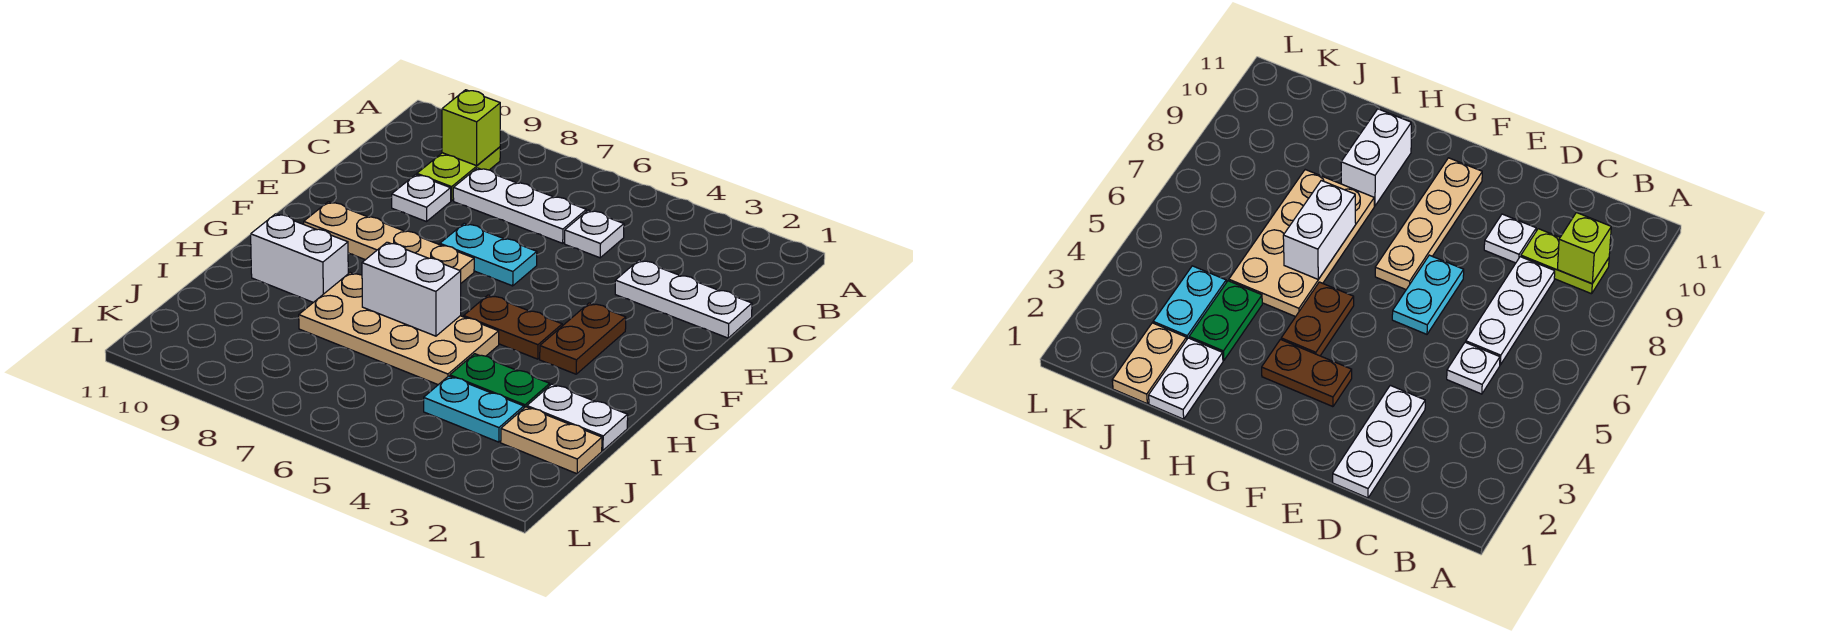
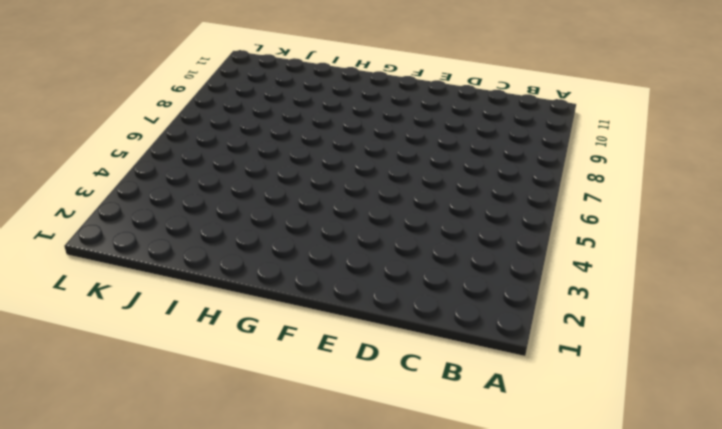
none -> lime 1x2 plate [417,147,500,201]
none -> white 1x1 plate [565,210,624,258]
none -> white 1x3 plate [453,168,586,243]

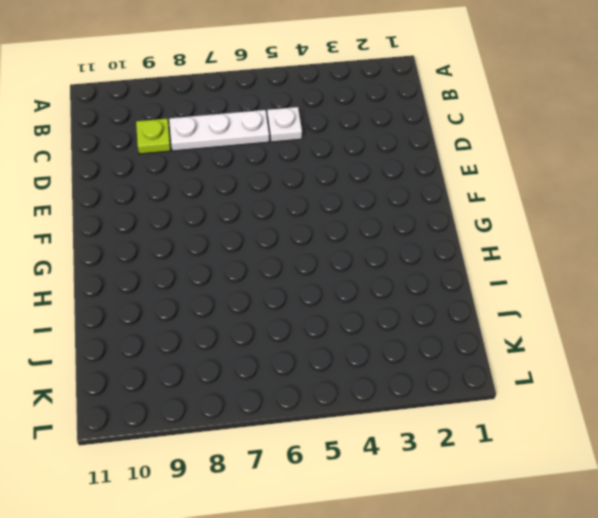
lime 1x1 plate [136,119,171,154] -> lime 1x2 plate [417,147,500,201]
none -> white 1x3 plate [615,260,752,338]
none -> white 1x1 plate [392,175,451,222]
none -> cyan 1x2 plate [440,223,537,286]

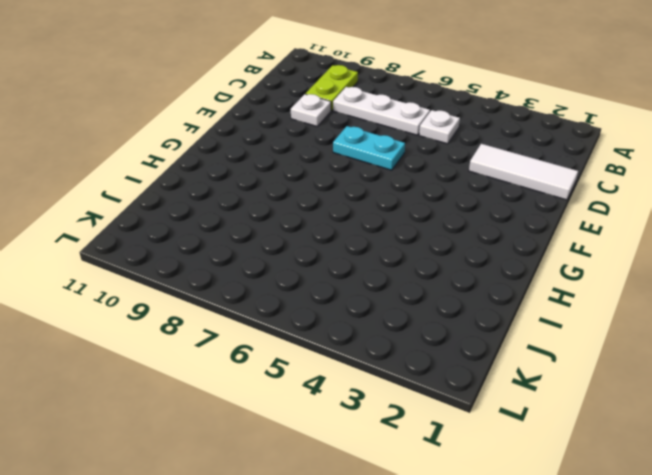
white 1x3 tile [469,144,578,200] -> white 1x3 plate [615,260,752,338]
none -> brown 1x2 plate [540,303,626,374]
none -> tan 1x4 plate [304,202,474,283]
none -> brown 1x2 plate [464,295,562,359]

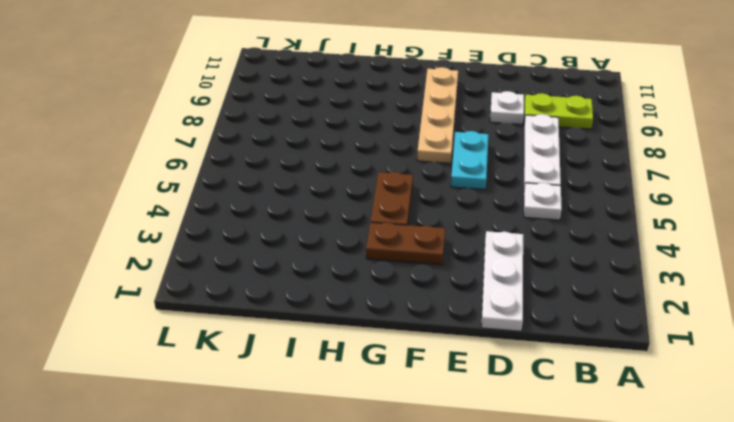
none -> tan 2x4 plate [299,273,499,385]
none -> white 1x2 brick [251,214,348,302]
none -> white 1x2 plate [527,384,628,451]

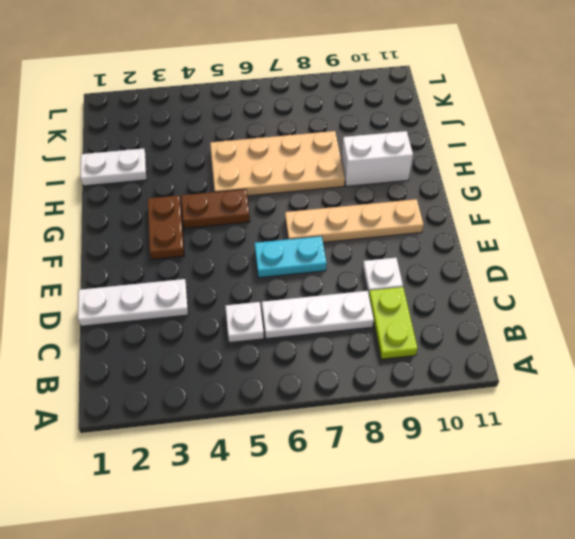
none -> green 1x2 plate [450,354,550,408]
none -> tan 1x2 plate [501,407,602,474]
none -> cyan 1x2 plate [424,376,524,442]

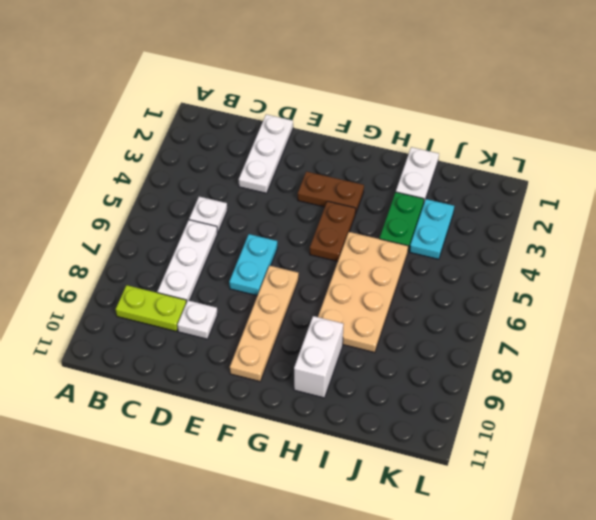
none -> tan 1x2 plate [501,407,602,474]
none -> lime 1x1 brick [442,90,500,166]
none -> white 1x2 brick [362,242,461,336]

